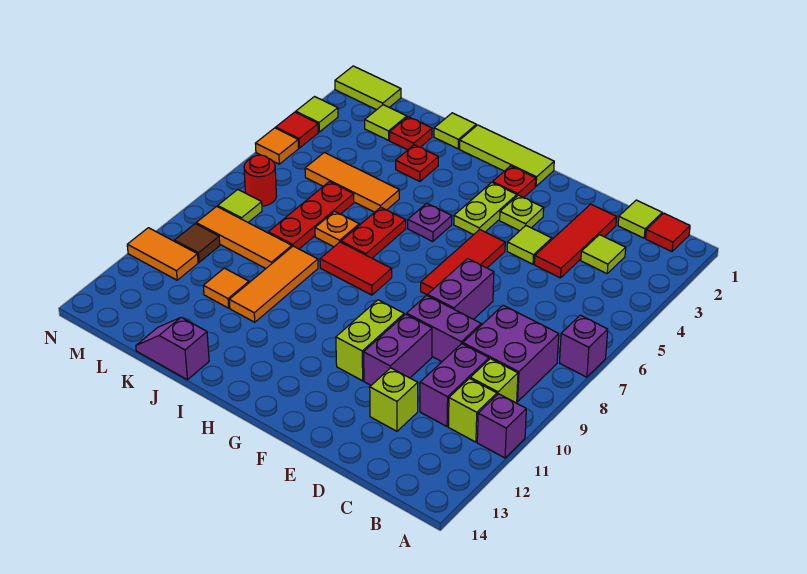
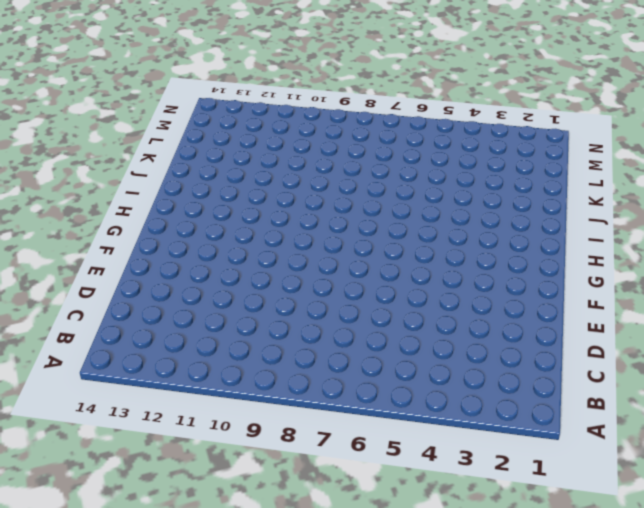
none -> purple 1x1 brick [560,315,608,377]
none -> purple 1x1 brick [477,394,526,458]
none -> red 1x1 tile [646,213,690,252]
none -> purple 2x2 brick [463,305,559,402]

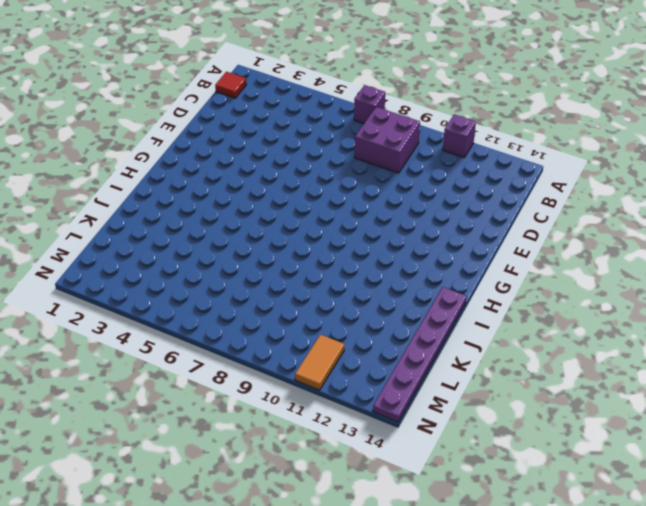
purple 1x6 plate [373,287,467,422] -> purple 1x2 slope [136,317,209,380]
none -> lime 1x1 brick [470,359,518,403]
none -> lime 1x1 brick [448,378,497,442]
none -> lime 1x1 tile [618,200,662,238]
none -> lime 1x1 tile [581,235,626,273]

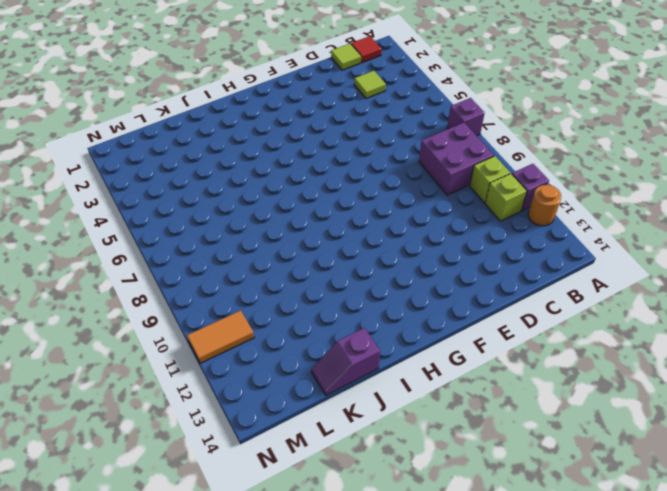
orange 1x1 round brick [528,185,561,226] -> none
none -> purple 1x2 brick [420,344,489,426]
none -> red 1x3 tile [534,204,617,278]
none -> purple 1x2 brick [407,295,481,362]
none -> lime 1x1 brick [370,368,418,431]

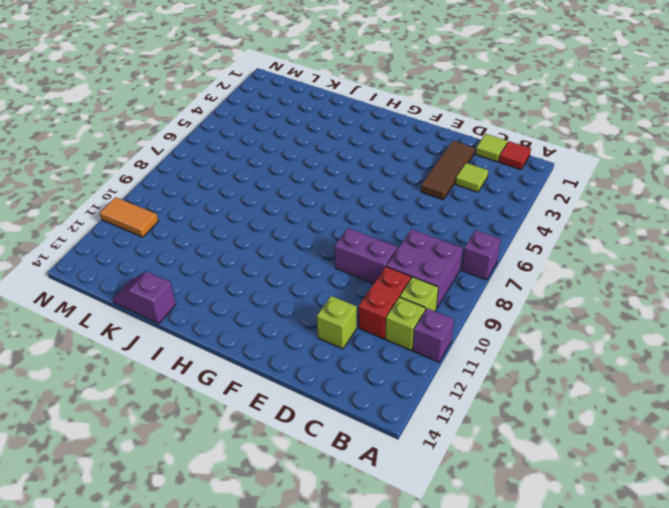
red 1x2 brick [359,267,411,339] -> purple 1x2 brick [420,344,489,426]
brown 1x3 tile [421,141,475,200] -> red 1x3 tile [534,204,617,278]
none -> lime 1x1 tile [507,226,552,264]
none -> purple 1x2 brick [428,259,494,319]
none -> purple 1x2 brick [364,314,432,385]
none -> lime 1x1 plate [500,195,544,231]

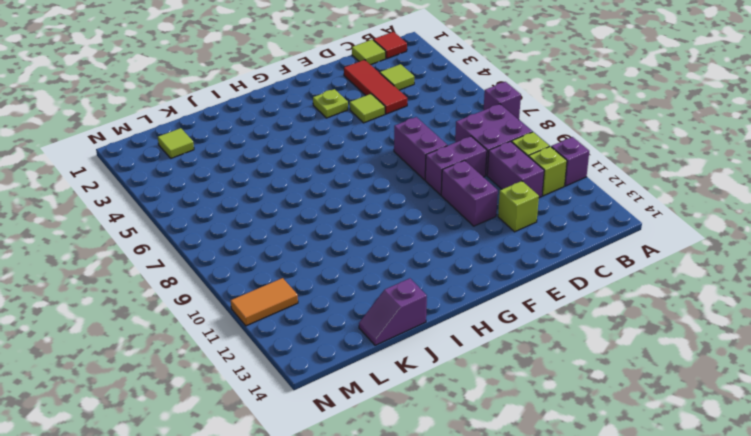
none -> red 1x3 tile [421,230,505,295]
none -> lime 1x2 brick [336,300,404,381]
none -> lime 1x3 tile [460,125,554,186]
none -> red 1x1 plate [493,166,536,198]

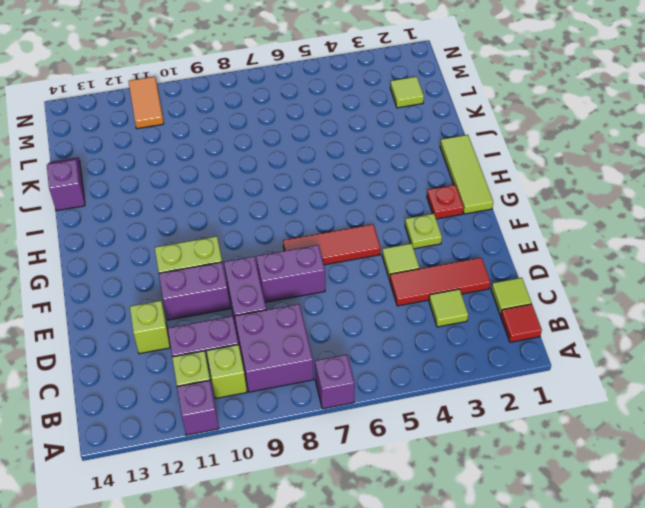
none -> lime 1x2 plate [454,182,517,235]
none -> purple 1x1 plate [408,203,452,242]
none -> red 1x2 tile [320,242,392,295]
none -> red 1x2 plate [341,207,406,258]

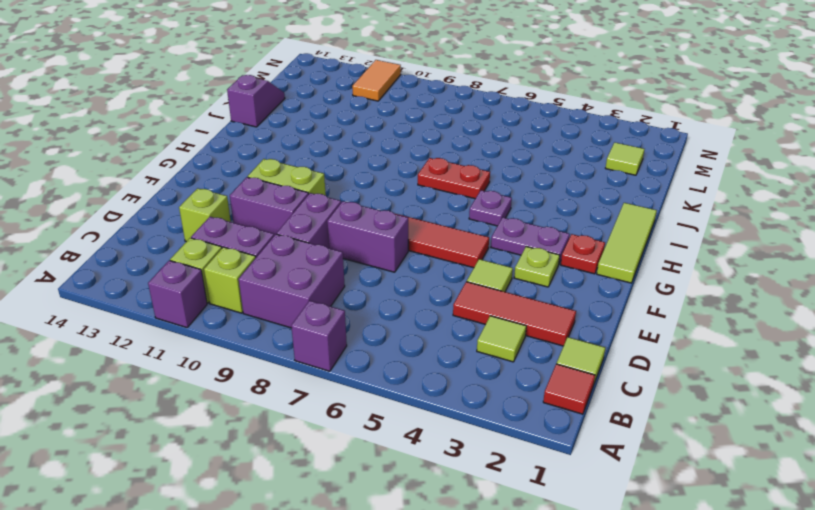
purple 1x2 plate [491,217,570,264] -> lime 1x2 plate [454,182,517,235]
none -> red 1x2 tile [320,242,392,295]
none -> lime 1x1 tile [434,113,476,149]
none -> red 1x1 plate [396,145,438,181]
none -> orange 1x3 tile [305,152,399,212]

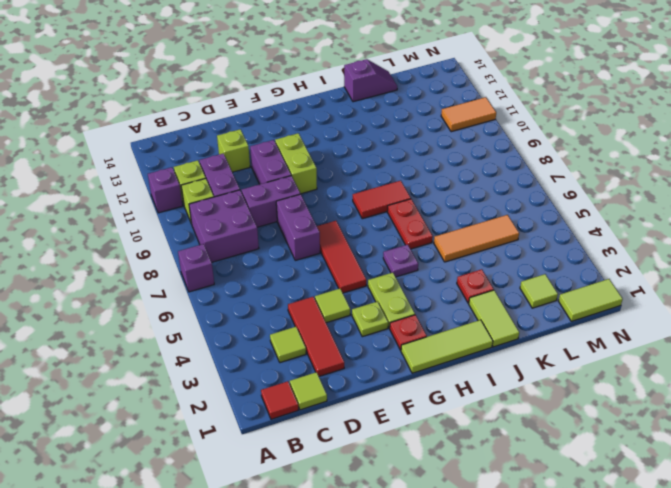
lime 1x2 tile [469,290,519,347] -> lime 1x1 tile [434,113,476,149]
none -> orange 1x1 plate [315,211,359,247]
none -> orange 1x3 tile [229,246,318,322]
none -> red 1x1 plate [390,117,432,150]
none -> red 1x3 plate [268,182,354,249]

